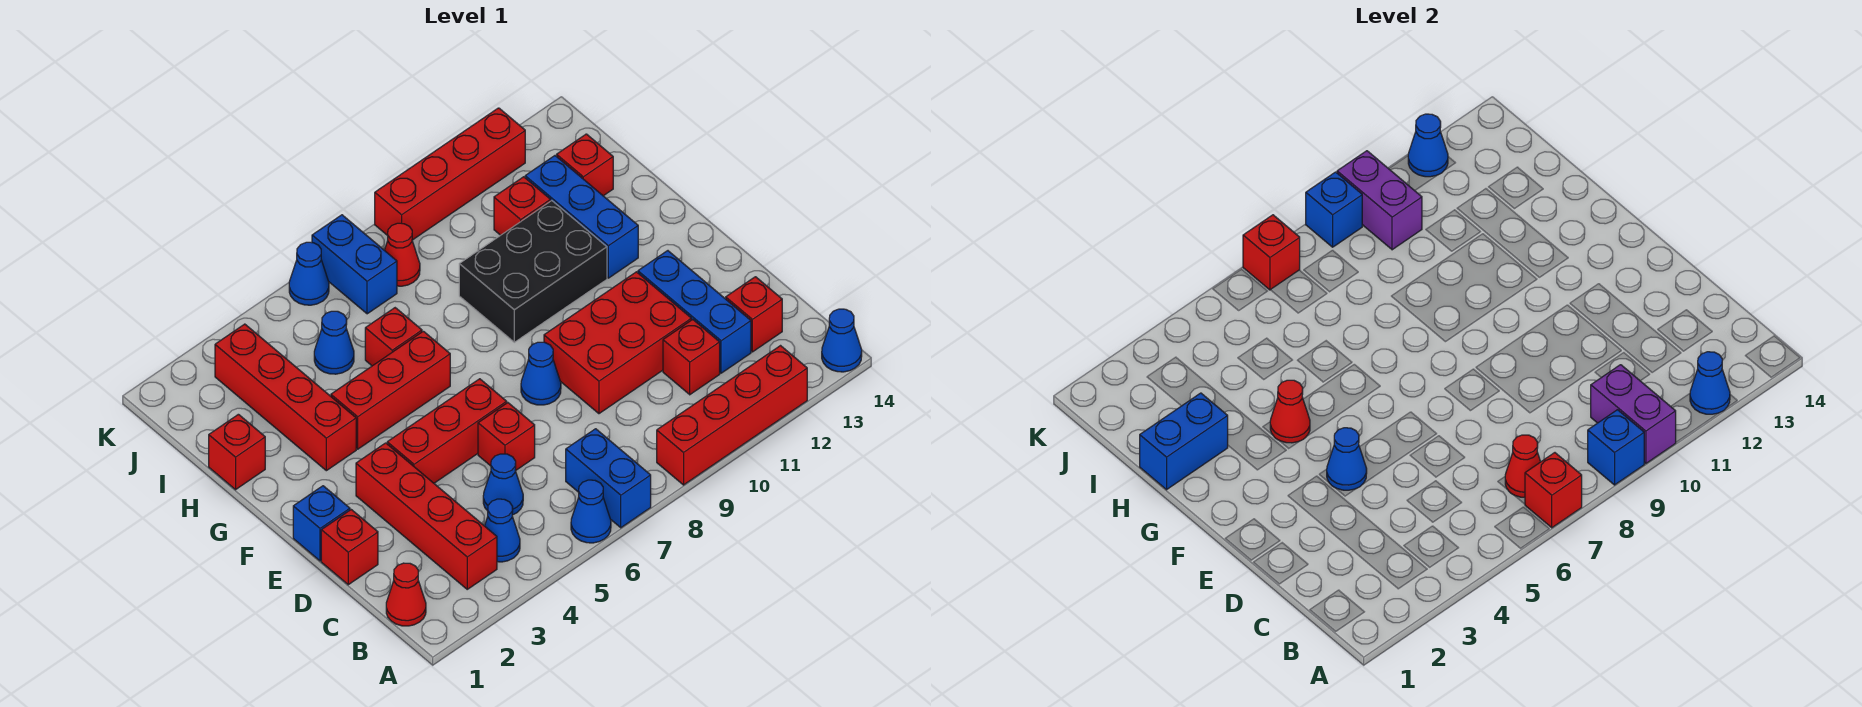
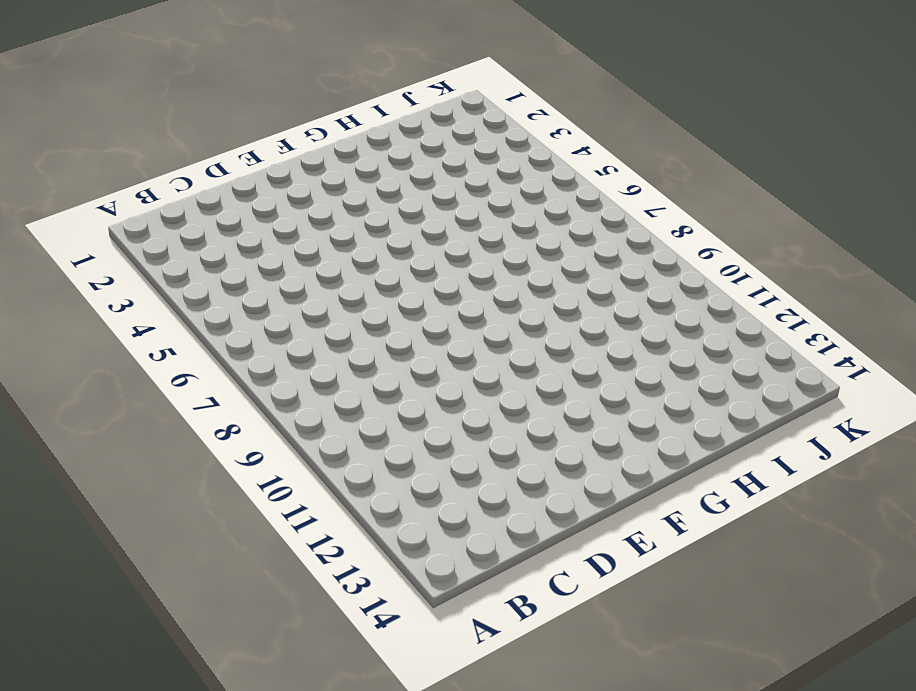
none -> blue 1x1 cone [571,480,611,543]
none -> blue 1x2 brick [566,429,651,528]
none -> red 1x4 brick [657,346,807,485]
none -> blue 1x1 cone [822,309,862,372]

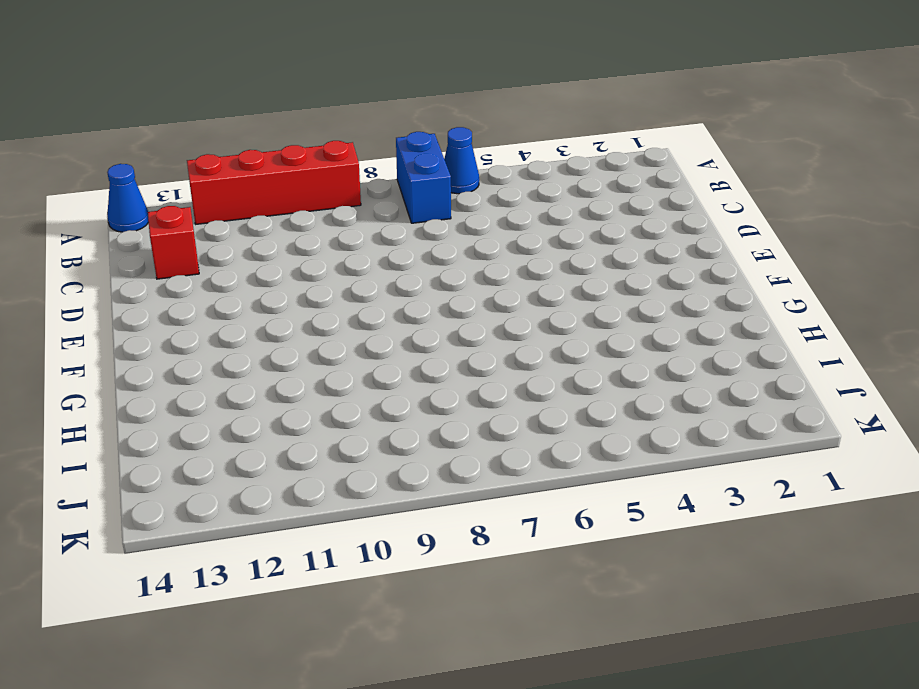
none -> red 1x1 cone [386,563,426,626]
none -> red 1x4 brick [356,443,497,589]
none -> blue 1x1 cone [485,499,520,562]
none -> blue 1x1 cone [483,454,523,515]

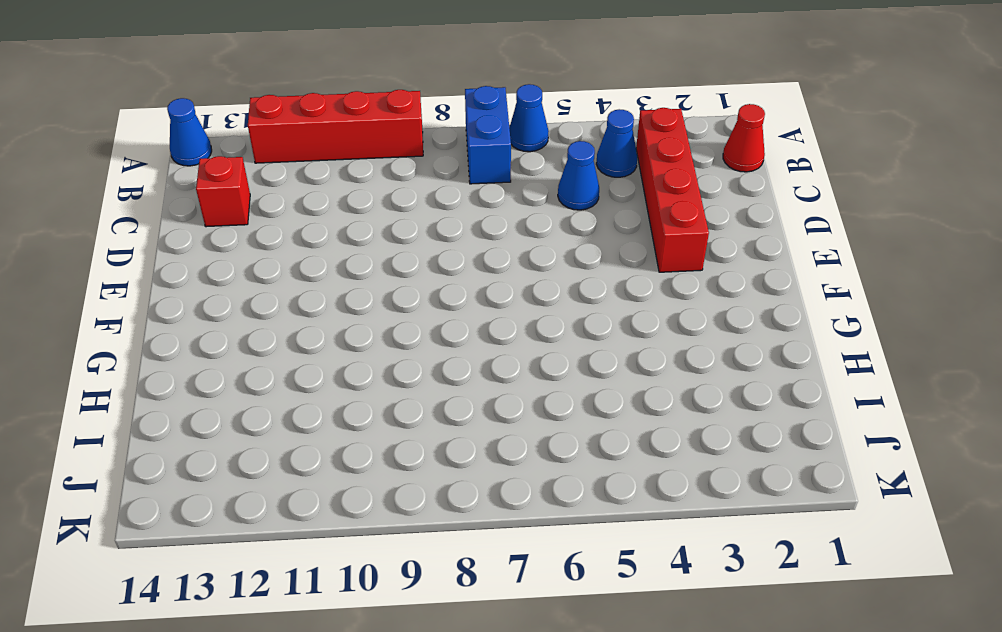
none -> red 1x1 brick [663,319,720,395]
none -> blue 1x3 brick [638,251,751,373]
none -> red 1x1 brick [321,510,378,585]
none -> red 1x1 brick [478,403,535,471]

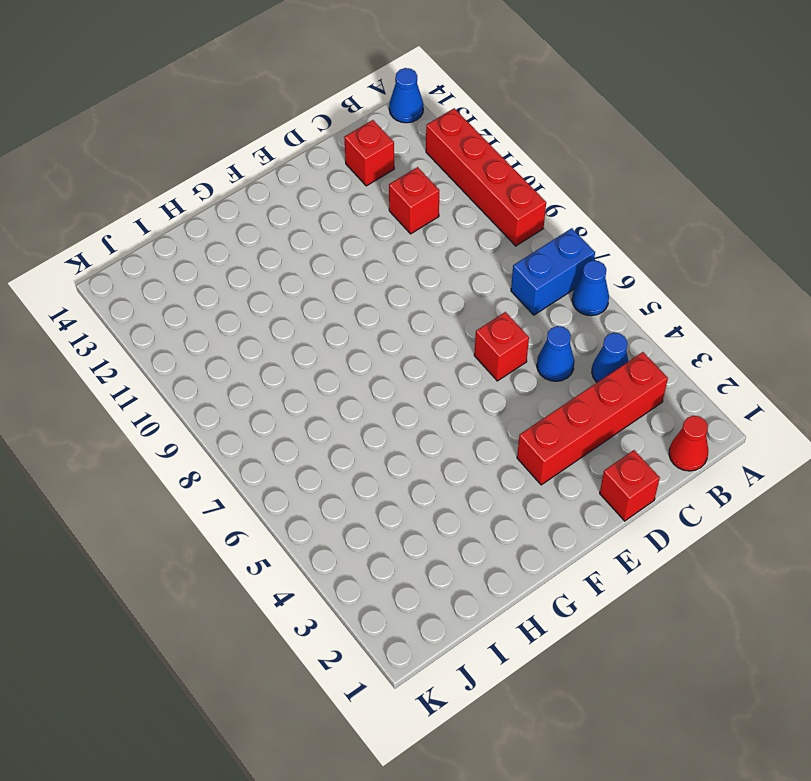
none -> blue 1x3 brick [638,251,751,373]
none -> red 2x3 brick [544,272,691,414]
none -> blue 1x1 brick [293,486,350,561]
none -> red 1x3 brick [387,379,507,483]

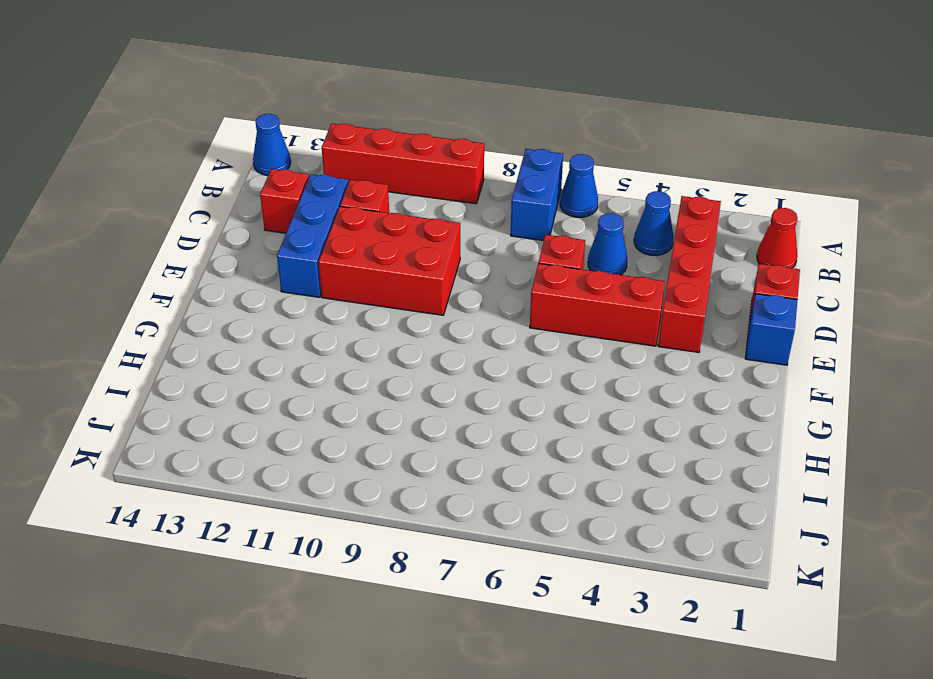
none -> blue 1x1 cone [521,342,561,405]
none -> red 1x4 brick [215,324,356,471]
none -> red 1x3 brick [331,331,450,449]
none -> black 2x3 brick [459,201,607,342]

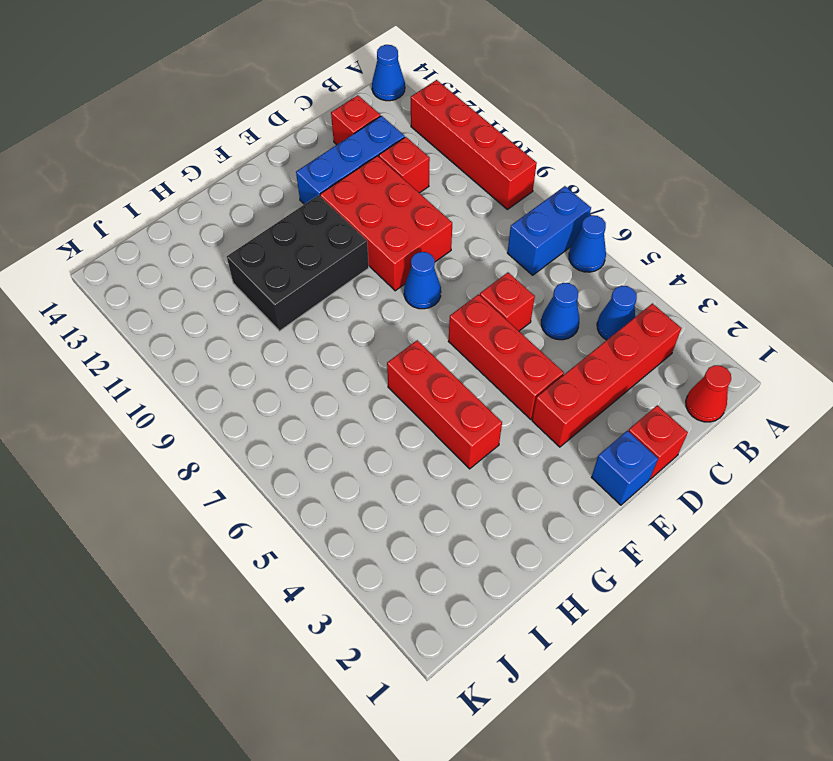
black 2x3 brick [227,195,369,331] -> black 2x3 brick turned to [459,201,607,342]
none -> red 1x4 brick [215,324,356,471]
none -> blue 1x3 brick [525,156,638,278]
none -> red 1x1 brick [209,414,265,490]
none -> red 1x1 brick [365,308,422,366]

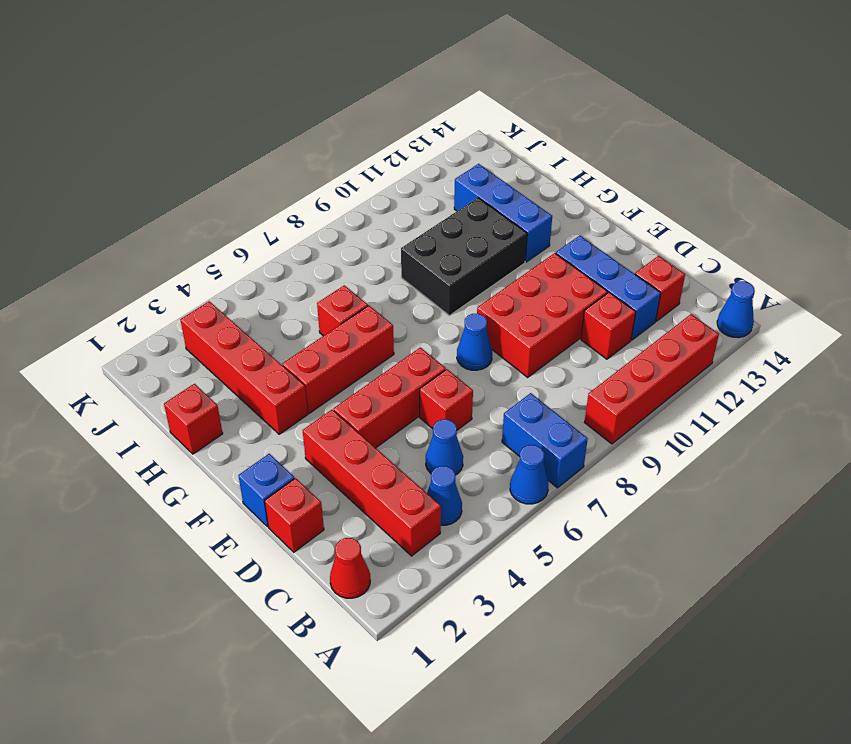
none -> blue 1x1 cone [314,311,354,374]
none -> red 1x1 brick [494,177,551,235]
none -> red 1x1 brick [557,134,613,196]
none -> blue 1x2 brick [312,215,397,314]

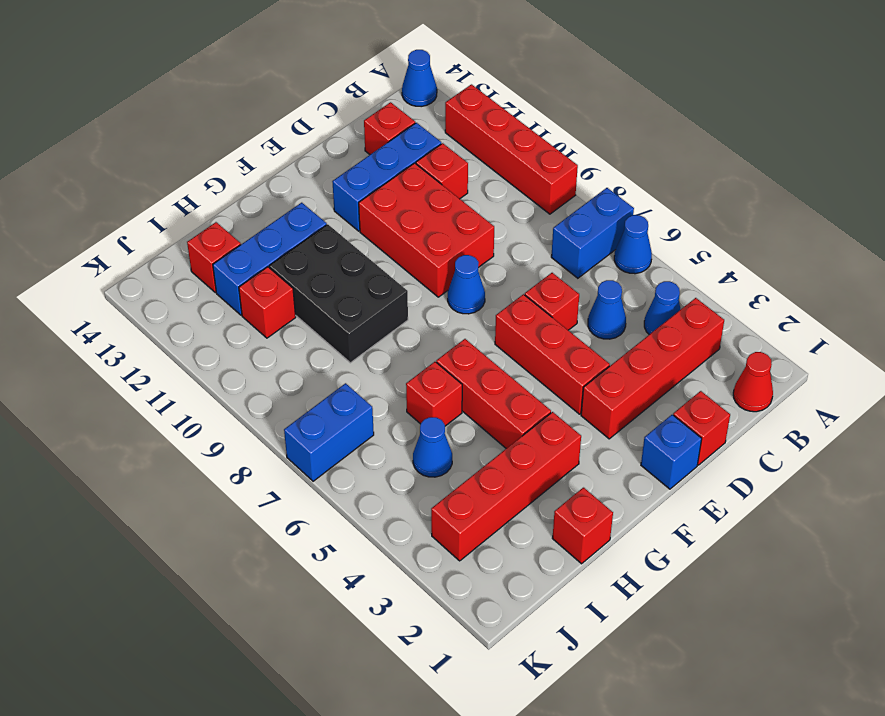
none -> red 1x1 cone [384,223,420,286]
none -> blue 1x1 cone [289,242,329,305]
none -> red 1x4 brick [375,108,525,240]
none -> red 1x1 brick [1525,453,1582,528]

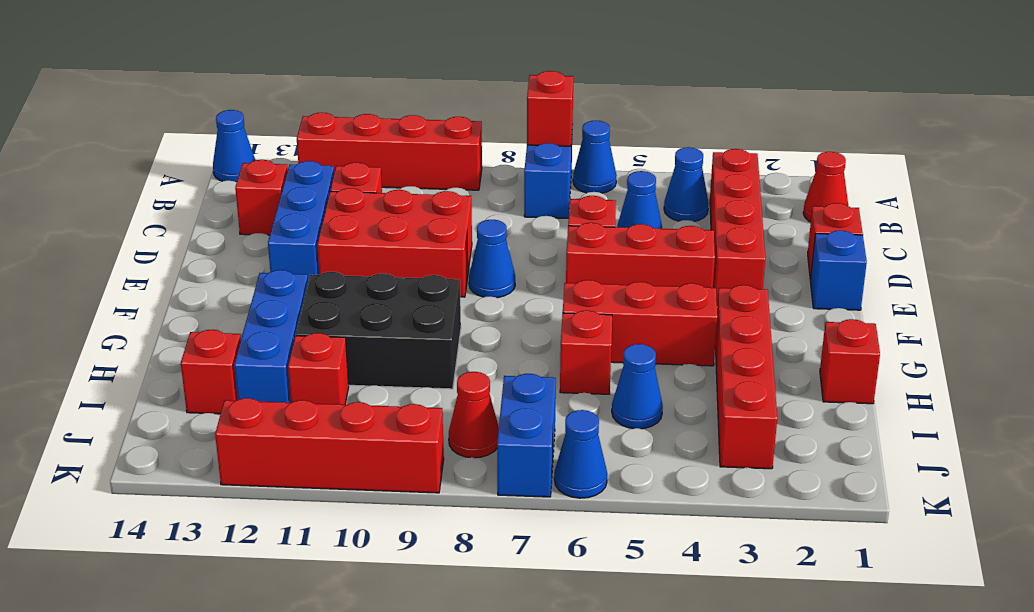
none -> blue 1x1 brick [1588,410,1644,485]
none -> purple 1x2 brick [1591,365,1676,464]
none -> blue 1x1 cone [1690,352,1730,414]
none -> red 1x1 cone [1505,435,1540,497]

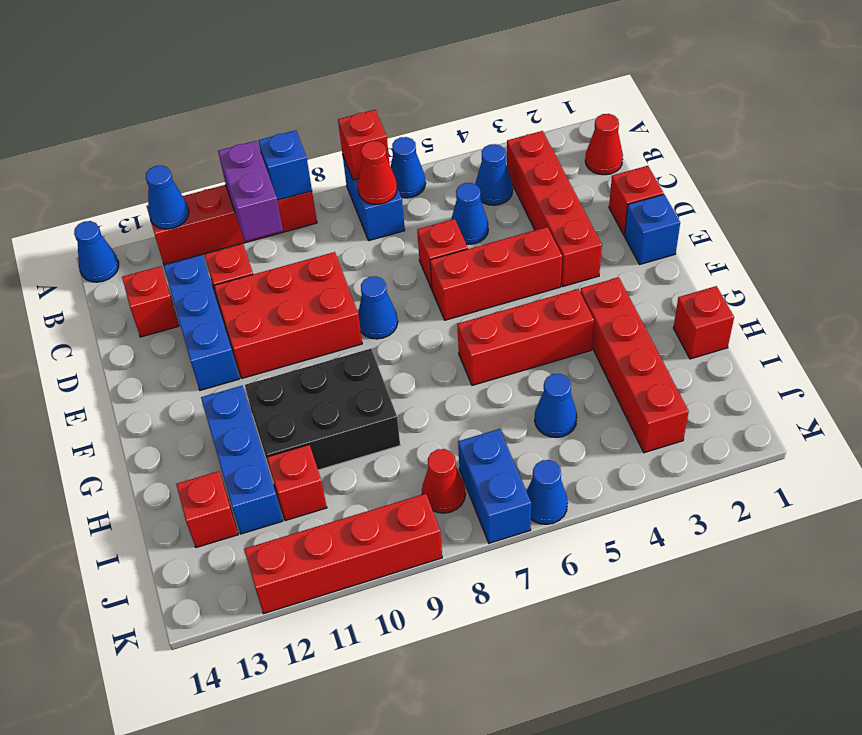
none -> red 1x1 brick [365,308,422,366]
none -> blue 1x1 cone [1327,428,1367,490]
none -> red 1x1 cone [1270,380,1310,443]
none -> blue 1x2 brick [1140,393,1228,490]

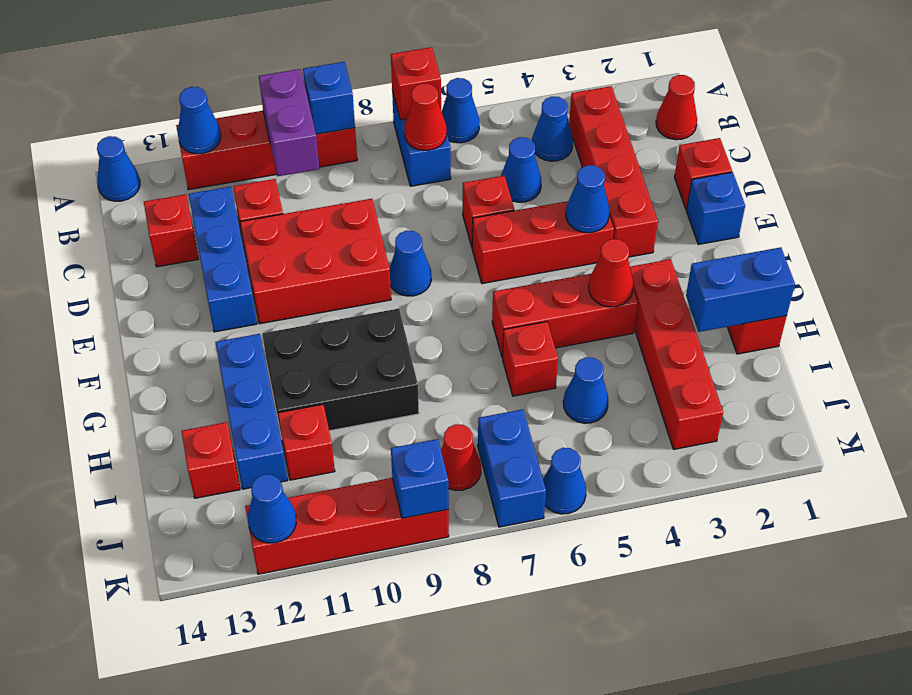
none -> purple 1x2 brick [1337,151,1422,250]
none -> red 1x1 brick [1243,215,1300,290]

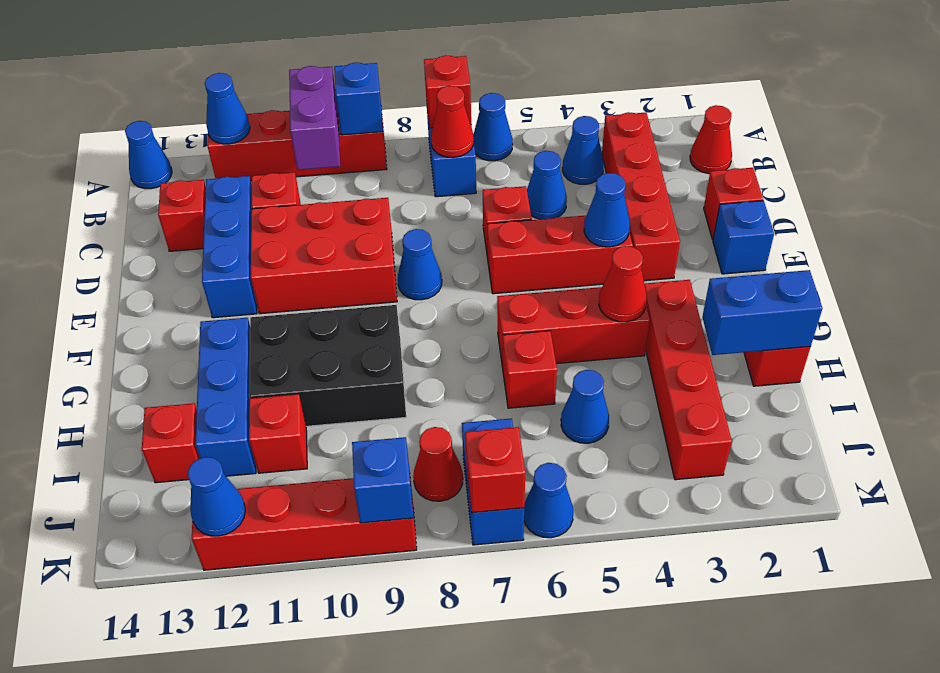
none -> purple 1x2 brick [1337,151,1422,250]

